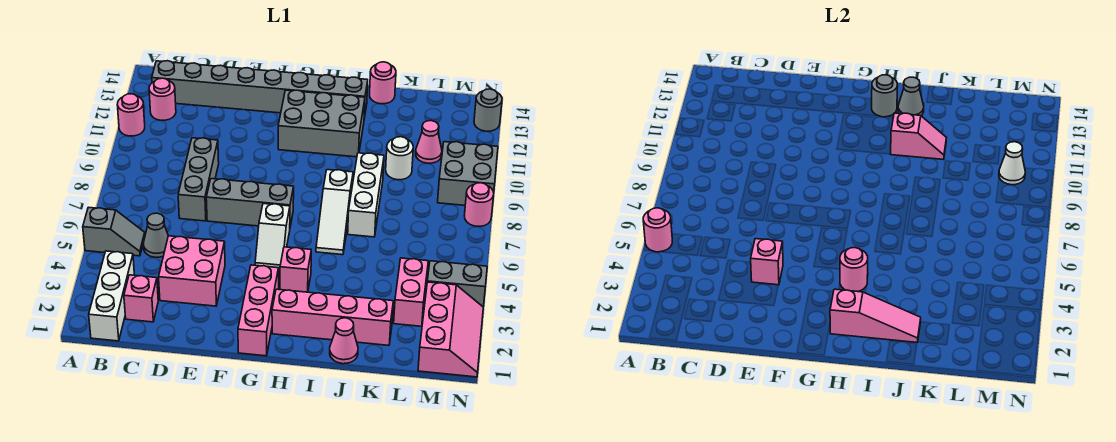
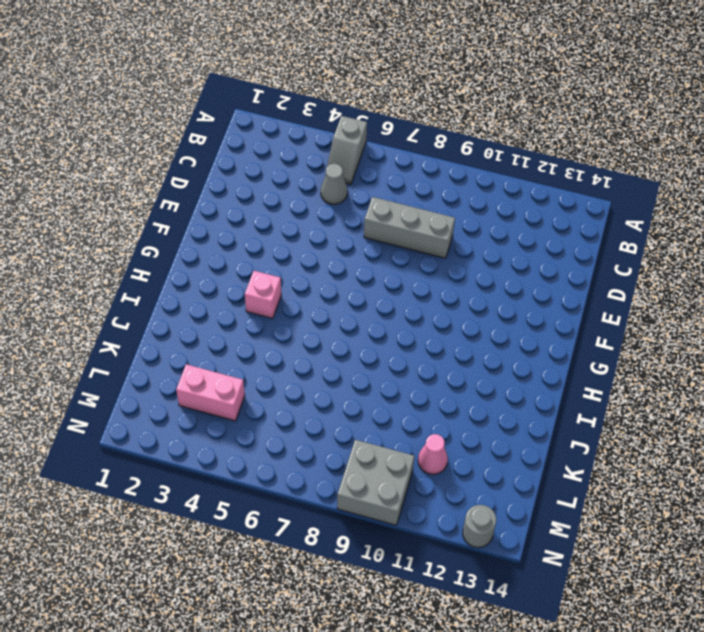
none -> pink 1x1 round brick [117,94,145,136]
none -> white 1x3 brick [89,251,134,341]
none -> pink 1x1 round brick [149,78,176,120]
none -> grey 1x8 brick [152,61,368,118]

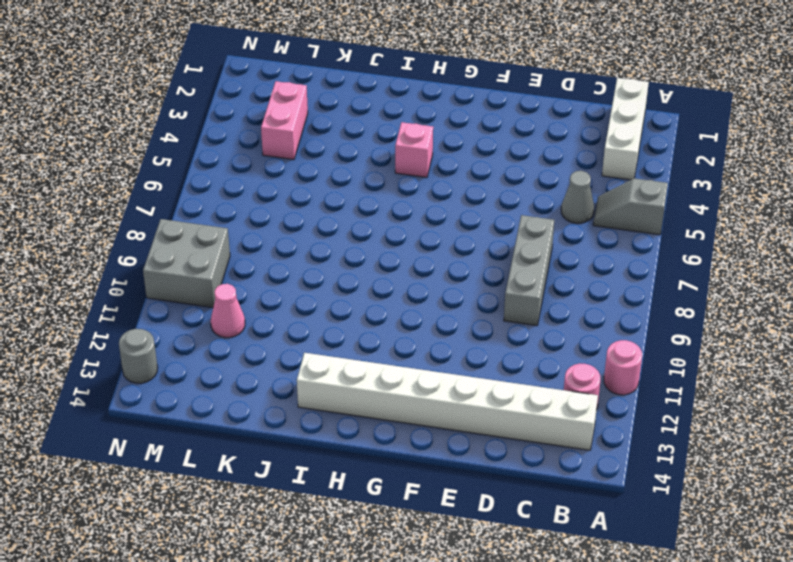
white 1x8 brick [297,353,598,450] -> grey 1x8 brick [152,61,368,118]
none -> pink 1x1 brick [124,275,158,322]
none -> pink 2x2 brick [159,236,225,306]
none -> grey 1x3 brick [206,179,294,226]
none -> pink 1x3 brick [238,265,279,356]

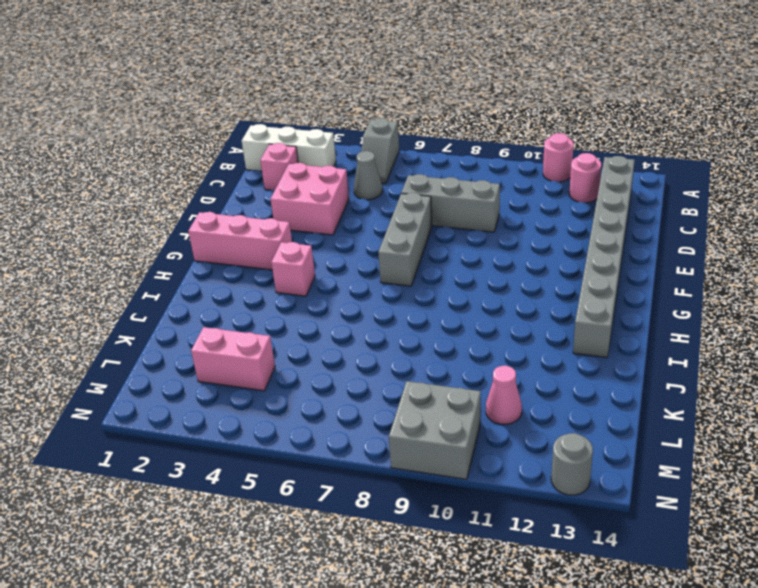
none -> white 1x2 slope [255,204,290,269]
none -> grey 2x3 brick [278,90,365,157]
none -> pink 1x4 brick [272,289,393,345]
none -> white 1x3 slope [316,170,353,255]

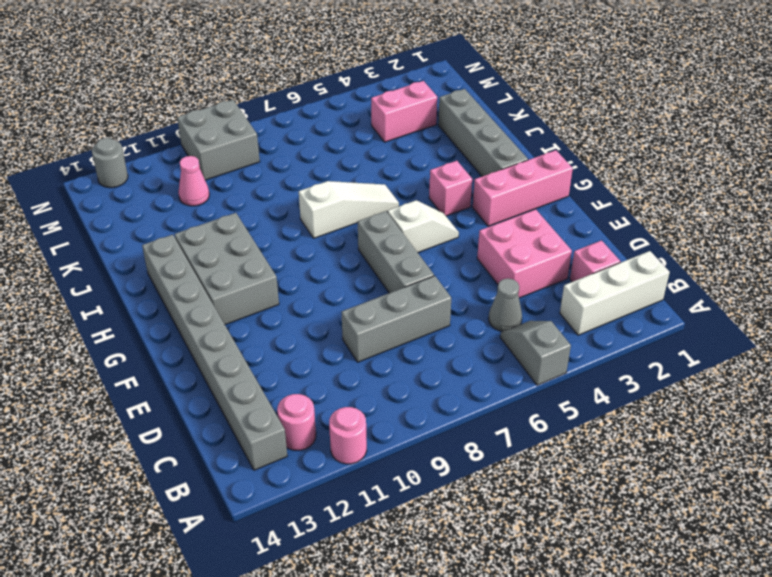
grey 1x4 brick [438,89,528,176] -> pink 1x4 brick [272,289,393,345]
none -> pink 1x1 cone [330,318,358,364]
none -> white 1x3 brick [348,153,384,237]
none -> pink 1x1 round brick [370,62,396,104]
none -> white 1x1 round brick [386,137,413,180]

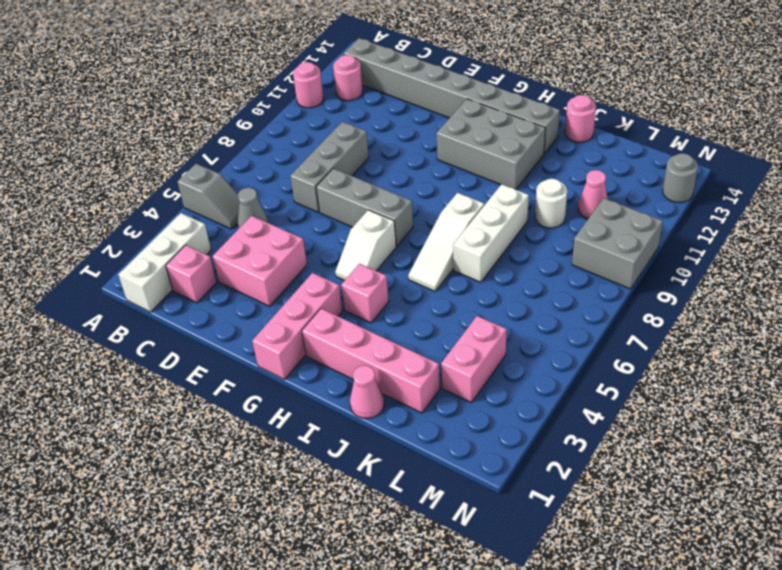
none -> pink 2x3 slope [418,282,483,377]
none -> grey 1x2 brick [427,261,487,307]
none -> pink 1x1 round brick [464,183,494,226]
none -> pink 1x1 round brick [643,208,672,252]

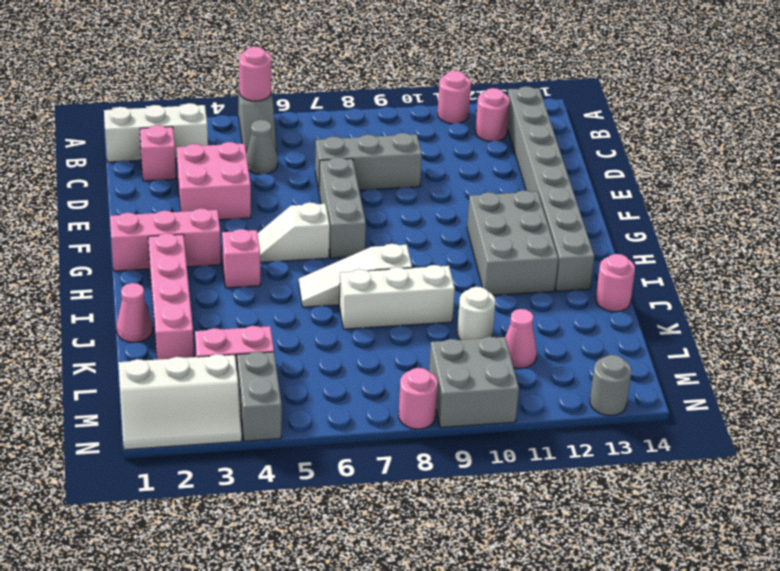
white 2x3 slope [118,354,242,450] -> pink 2x3 slope [418,282,483,377]
none -> pink 1x1 brick [751,239,783,285]
none -> pink 1x3 slope [830,289,921,343]
none -> pink 1x1 round brick [840,248,868,292]
none -> grey 1x1 round brick [872,75,898,117]

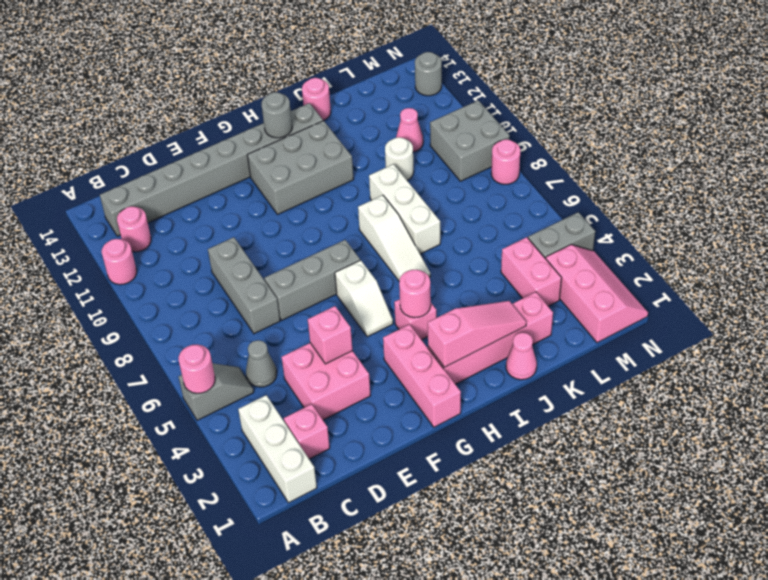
none -> pink 1x2 slope [891,113,946,159]
none -> grey 1x1 cone [898,77,924,116]
none -> white 1x1 cone [999,142,1025,185]

